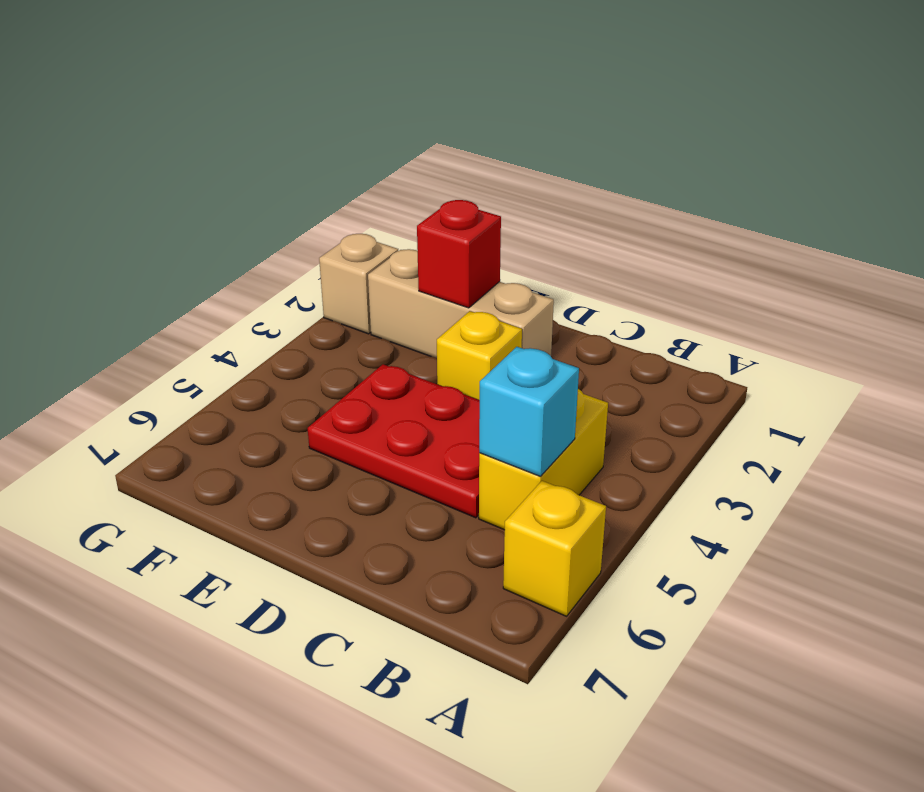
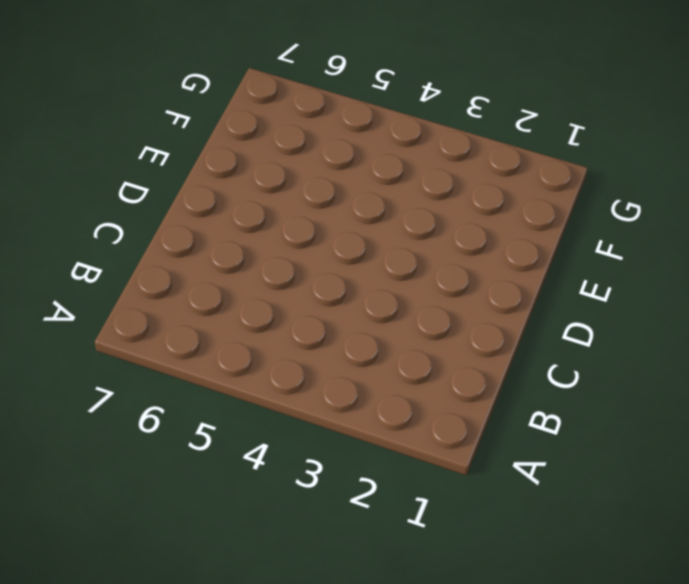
none -> yellow 1x1 brick [503,481,606,616]
none -> yellow 1x2 brick [479,389,608,530]

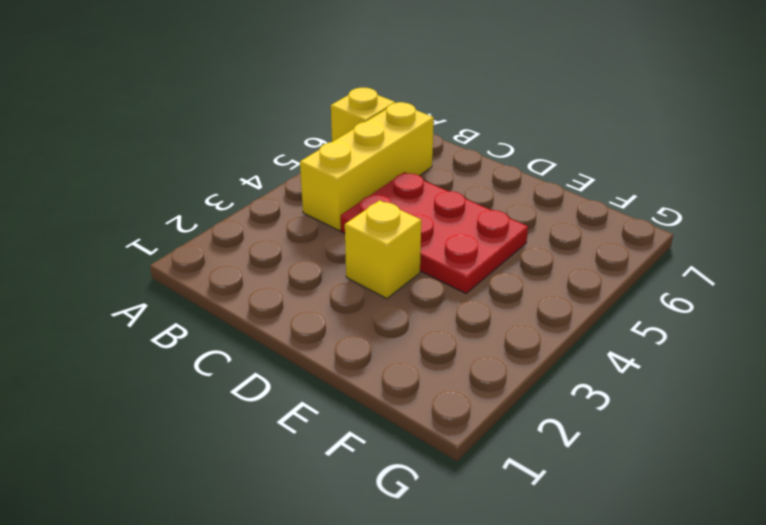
yellow 1x3 brick [300,102,434,230] -> yellow 1x2 brick [479,389,608,530]
none -> tan 1x3 brick [368,249,554,358]
none -> tan 1x1 brick [319,234,398,334]

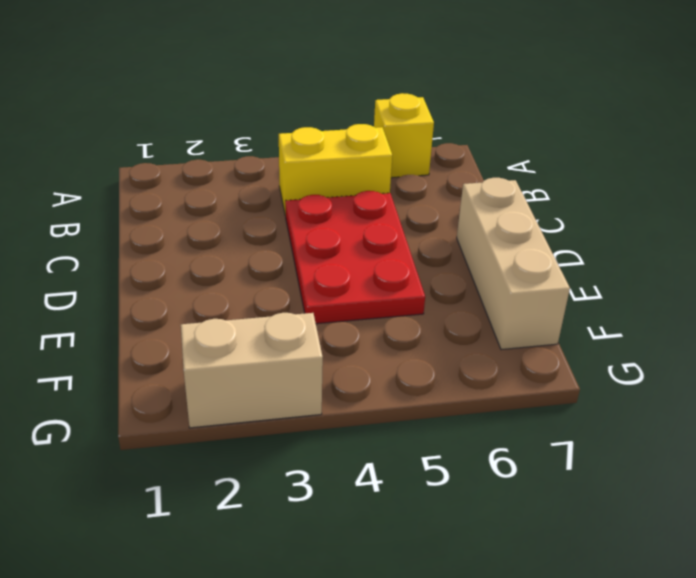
tan 1x3 brick [457,178,570,350] -> tan 1x3 brick moved to [368,249,554,358]
tan 1x2 brick [181,313,323,428] -> tan 1x1 brick [319,234,398,334]
none -> yellow 1x1 brick [437,311,522,400]
none -> cyan 1x1 brick [479,347,579,477]

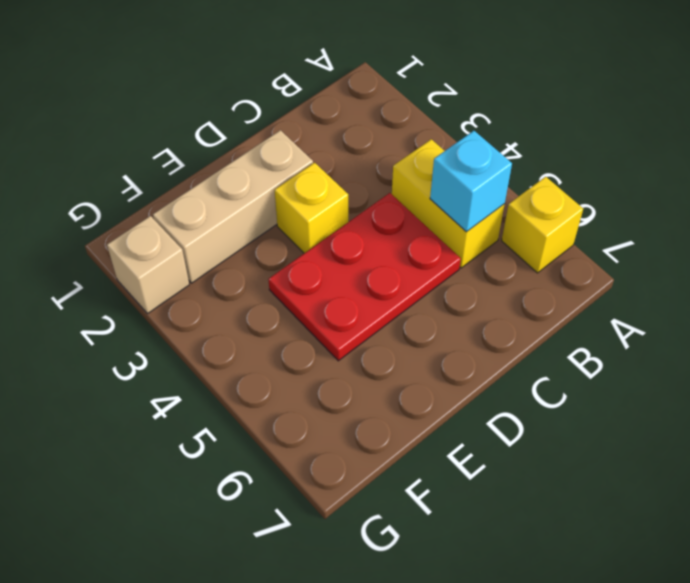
none -> red 1x1 brick [417,200,501,308]

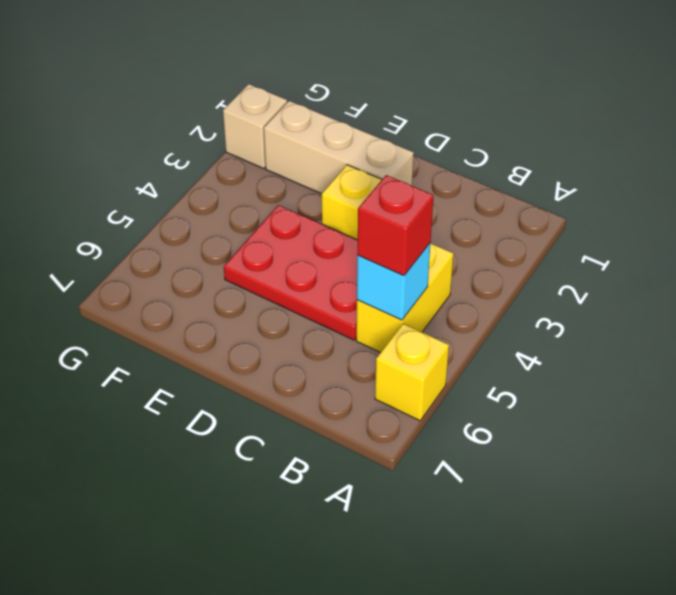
red 1x1 brick [357,175,434,276] -> red 1x1 brick moved to [417,200,501,308]

